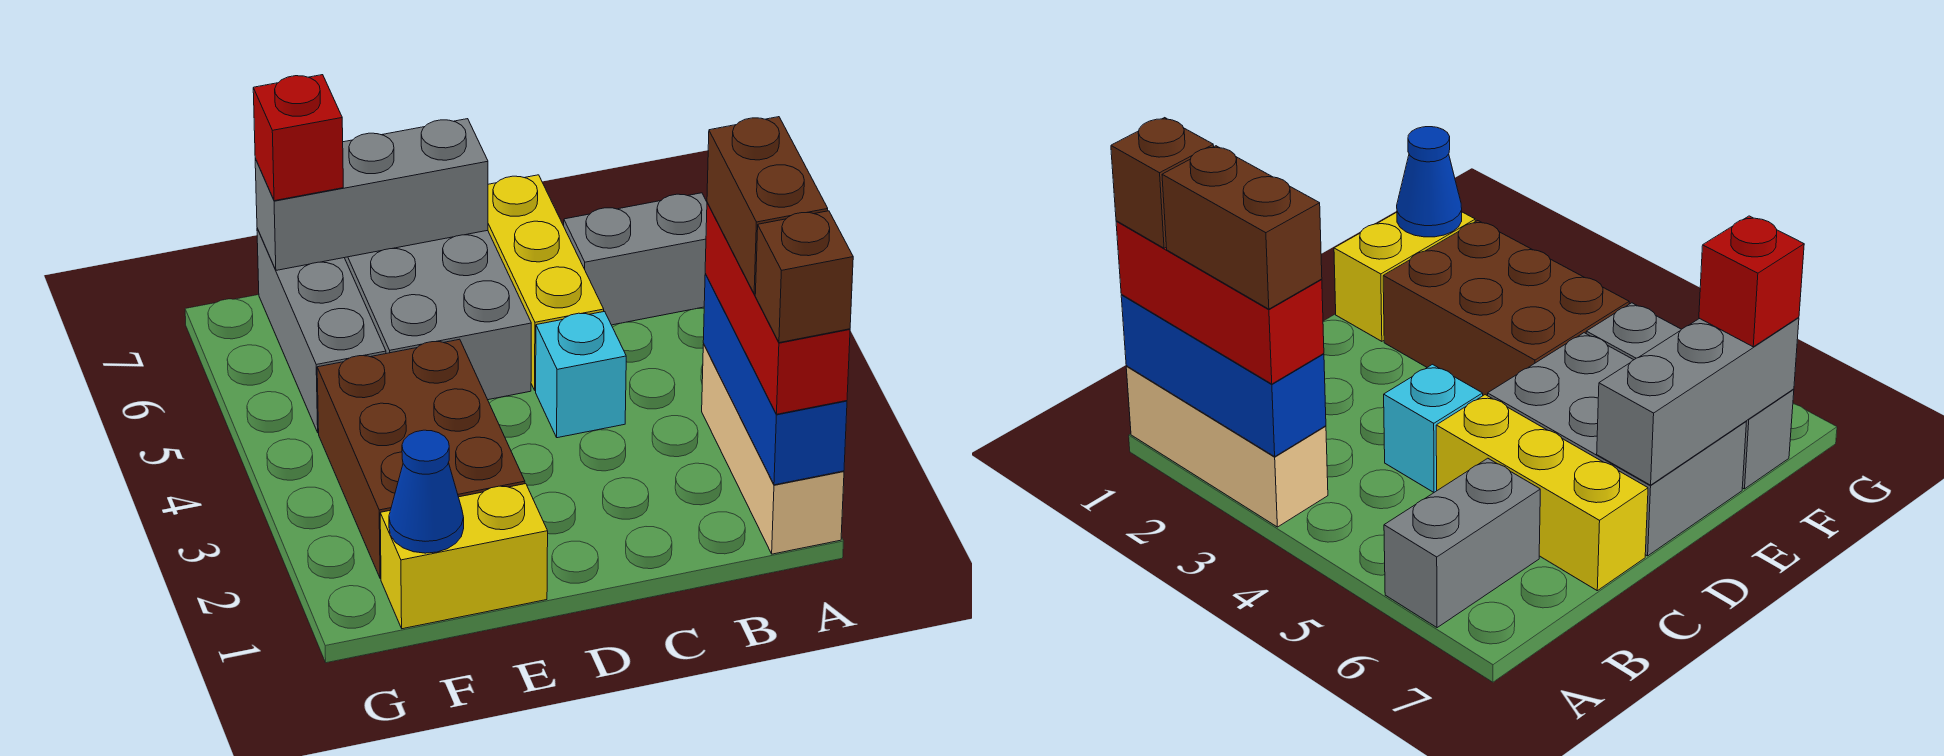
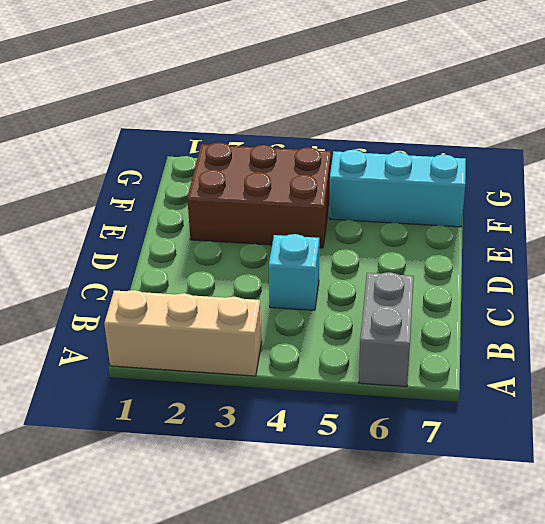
cyan 1x3 brick [329,150,466,227] -> grey 1x3 brick [257,228,386,433]
none -> yellow 1x3 brick [488,175,604,390]
none -> grey 2x3 brick [345,230,531,400]
none -> yellow 1x2 brick [380,484,548,629]

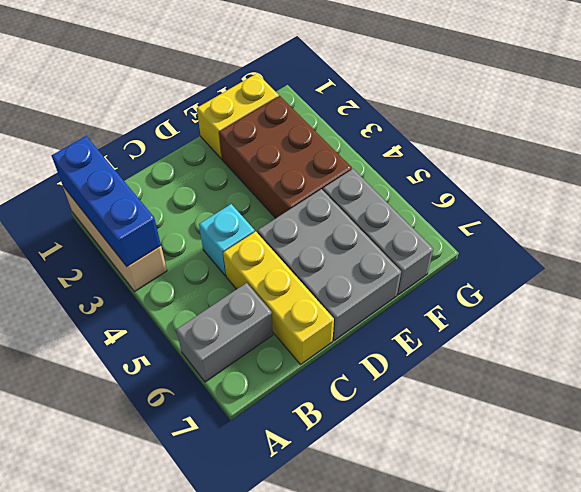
none -> grey 1x3 brick [255,119,488,270]
none -> blue 1x1 cone [389,430,464,553]
none -> red 1x3 brick [705,203,850,414]

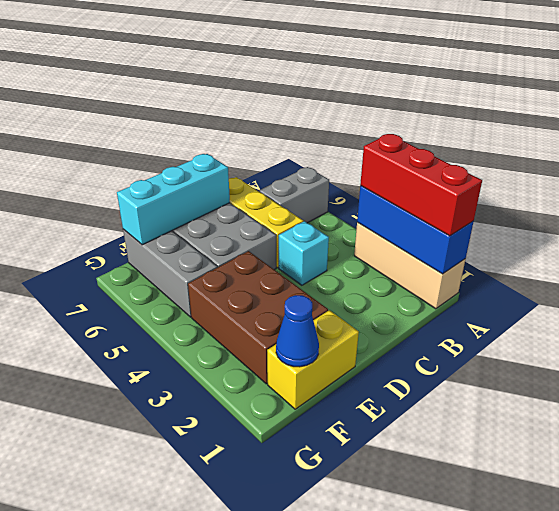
cyan 1x3 brick [117,154,230,245] -> grey 1x3 brick [255,119,488,270]
none -> red 1x1 brick [253,75,343,201]
none -> brown 1x1 brick [755,211,853,343]
none -> brown 1x2 brick [707,117,828,294]

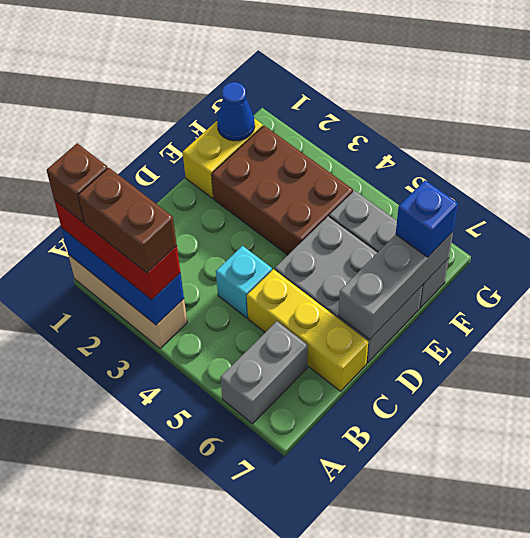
blue 1x1 brick [396,180,458,257] -> red 1x1 brick [253,75,343,201]

